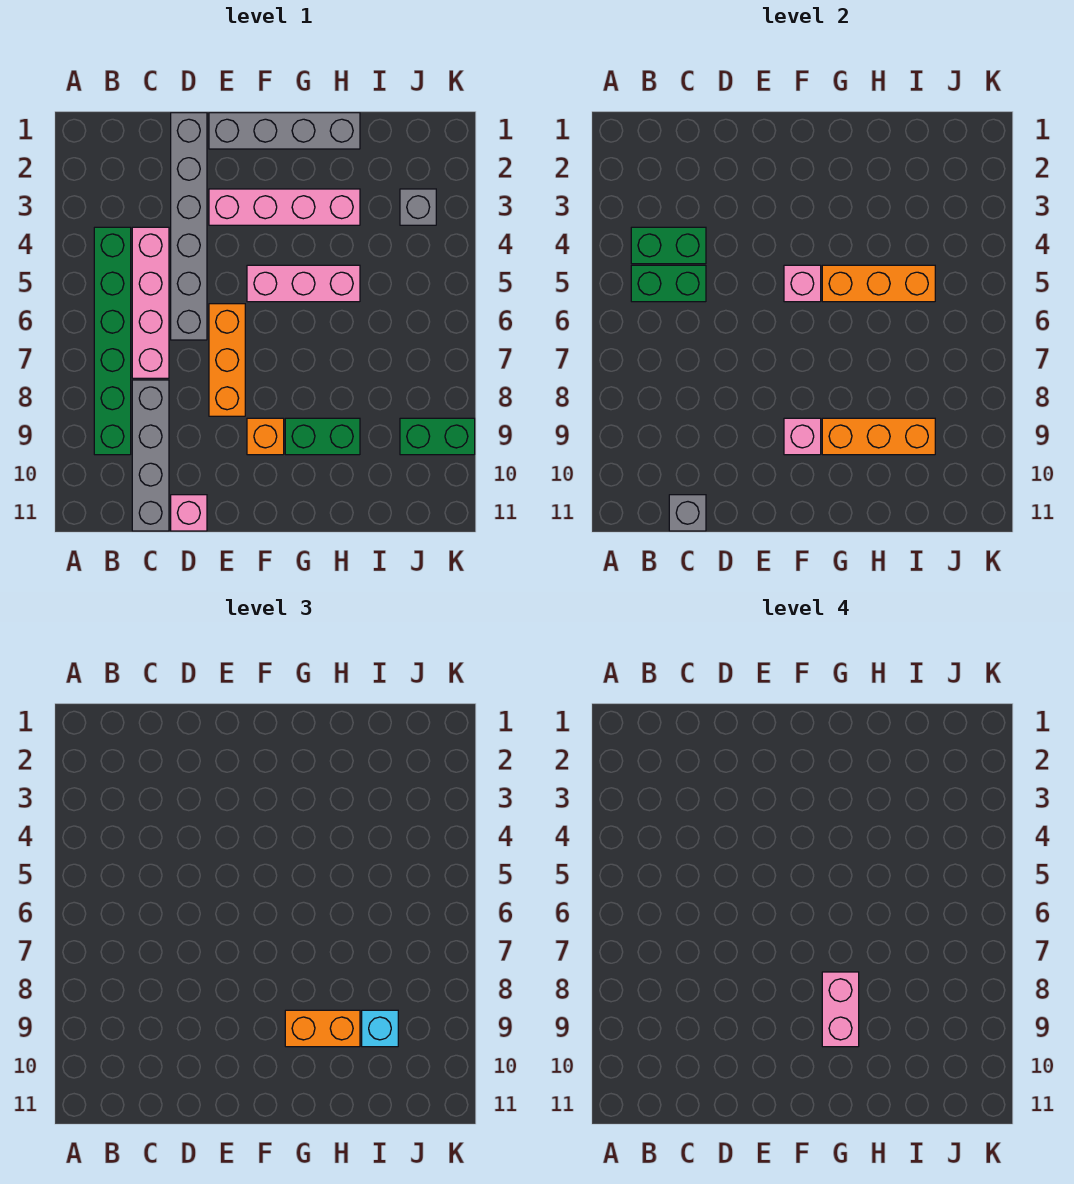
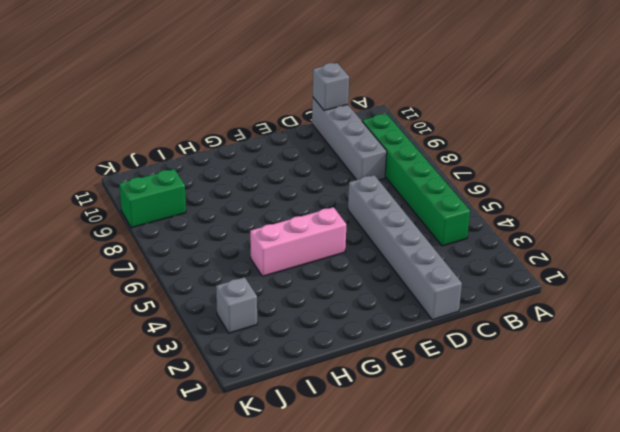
none -> pink 1x4 brick [132,227,169,378]
none -> pink 1x1 brick [171,495,207,531]
none -> grey 1x4 brick [209,113,360,149]

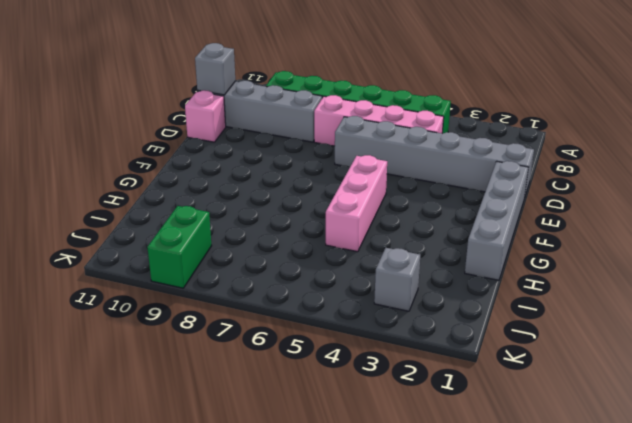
none -> pink 1x4 brick [209,189,360,225]
none -> orange 1x3 brick [209,304,245,416]
none -> orange 1x1 brick [247,418,284,455]

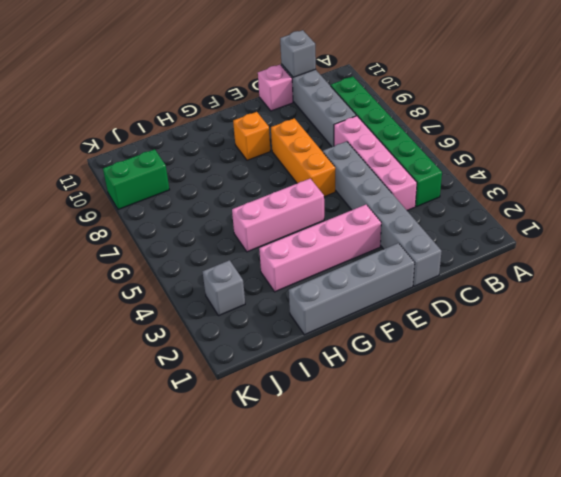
none -> green 1x2 brick [285,418,360,455]
none -> green 1x2 brick [631,227,706,264]
none -> green 1x2 brick [631,265,706,302]

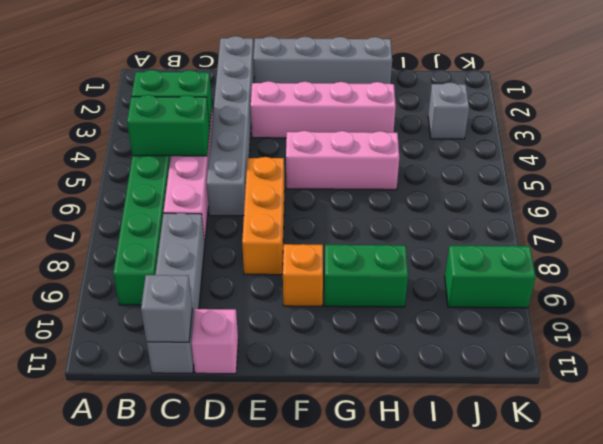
none -> pink 1x1 brick [784,265,821,302]
none -> pink 1x1 brick [784,418,821,455]
none -> orange 1x3 brick [822,265,935,302]

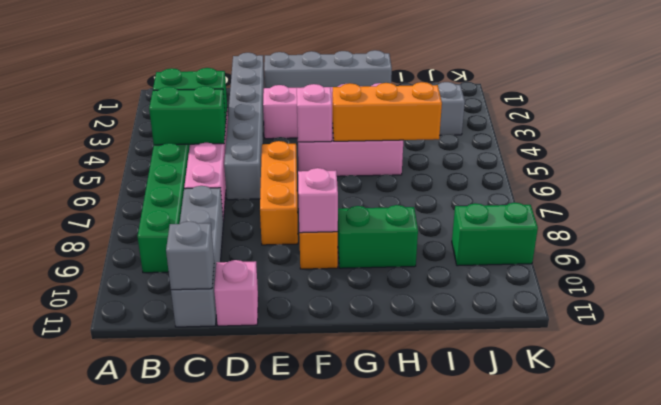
none -> orange 1x3 brick [822,418,935,455]
none -> orange 1x2 brick [285,1010,360,1047]
none -> cyan 1x1 brick [362,1010,398,1047]

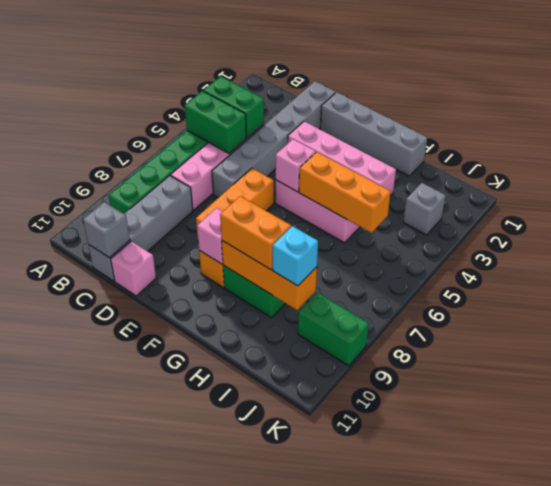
none -> pink 1x2 brick [822,972,859,1047]

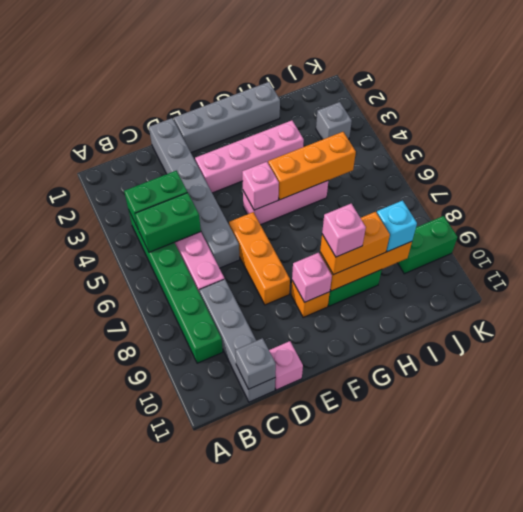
pink 1x1 brick [322,204,366,257] -> pink 1x2 brick [822,972,859,1047]

